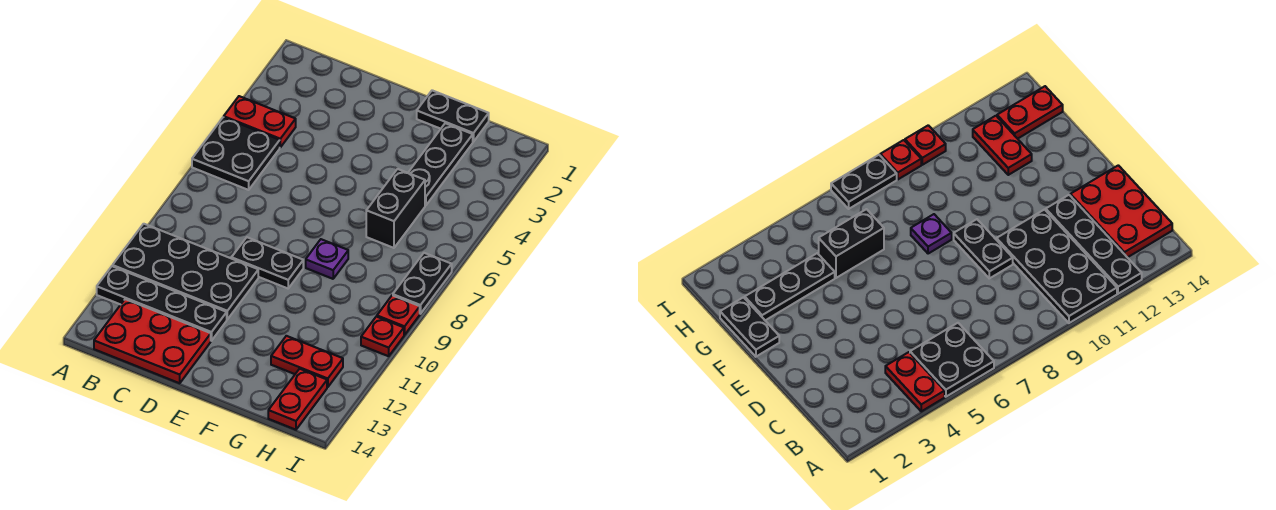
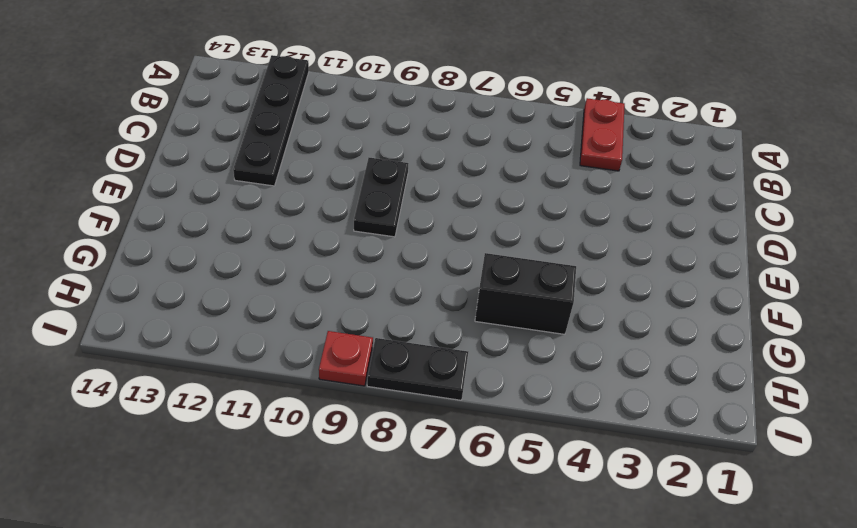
none -> black 2x2 plate [192,117,280,190]
none -> black 2x4 plate [113,224,258,319]
none -> red 2x3 plate [94,299,211,383]

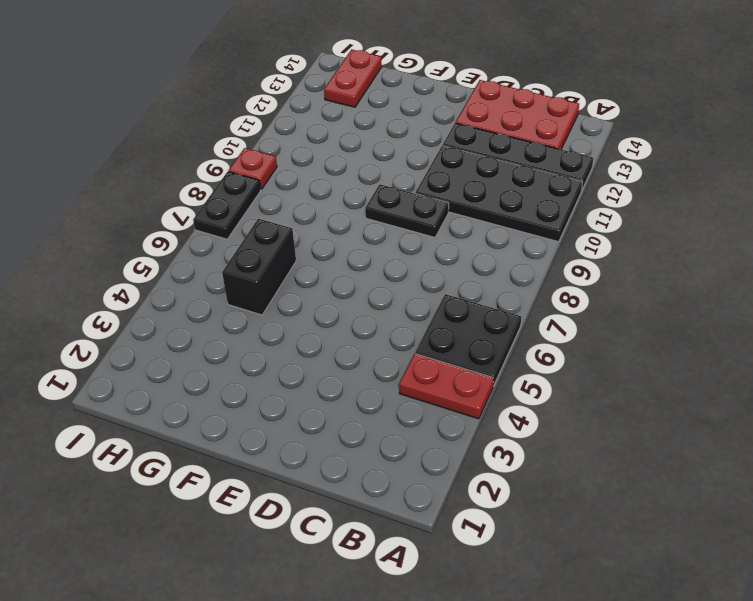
none -> black 1x2 plate [417,90,489,142]
none -> purple 1x1 plate [306,239,348,279]
none -> black 1x3 plate [408,123,473,206]

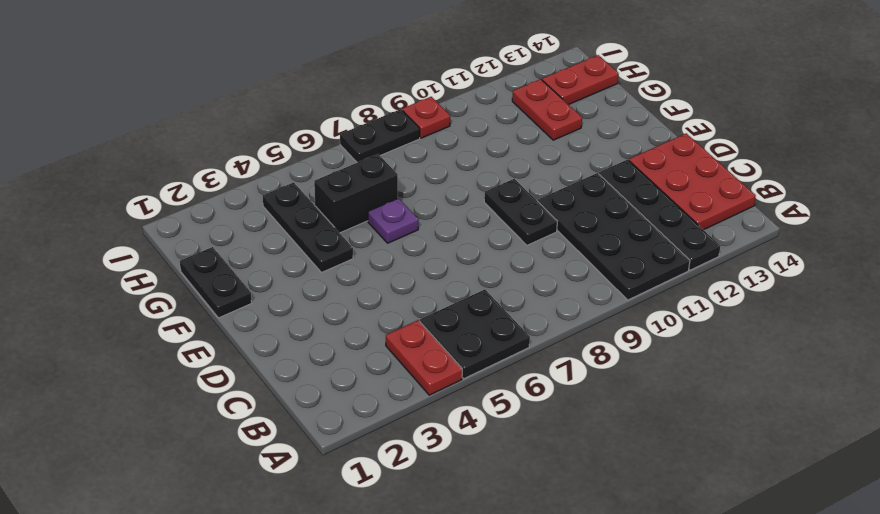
black 1x3 plate [263,182,353,273] -> black 1x3 plate turned to [408,123,473,206]
purple 1x1 plate [368,198,419,243] -> purple 1x1 plate moved to [306,239,348,279]
none -> red 1x1 plate [361,317,404,356]

